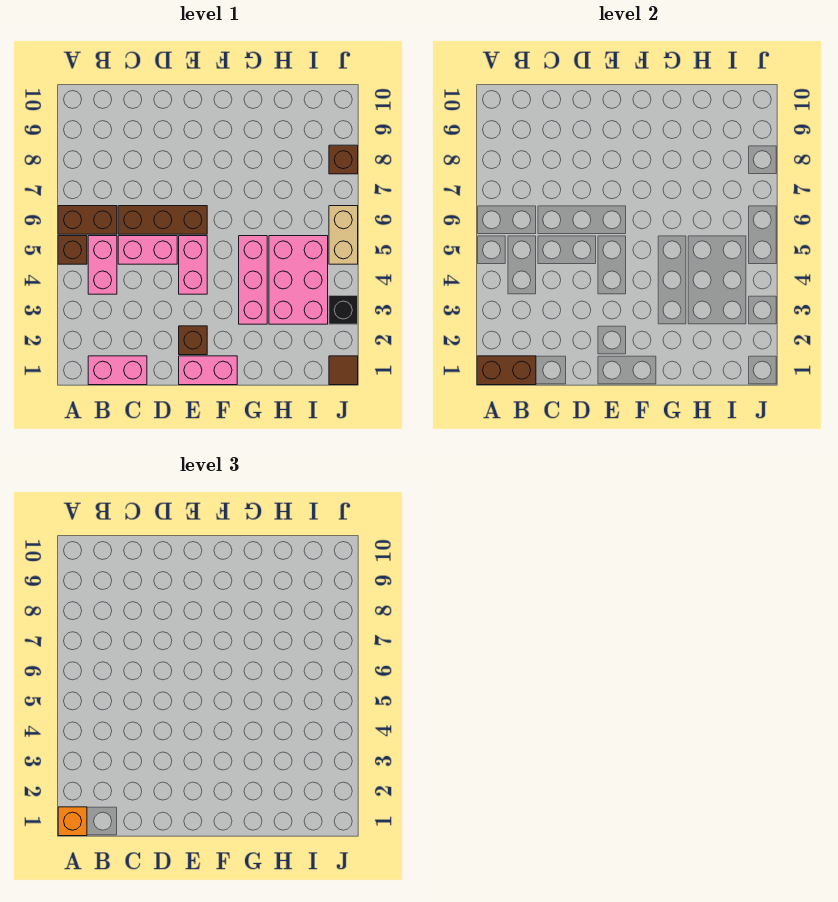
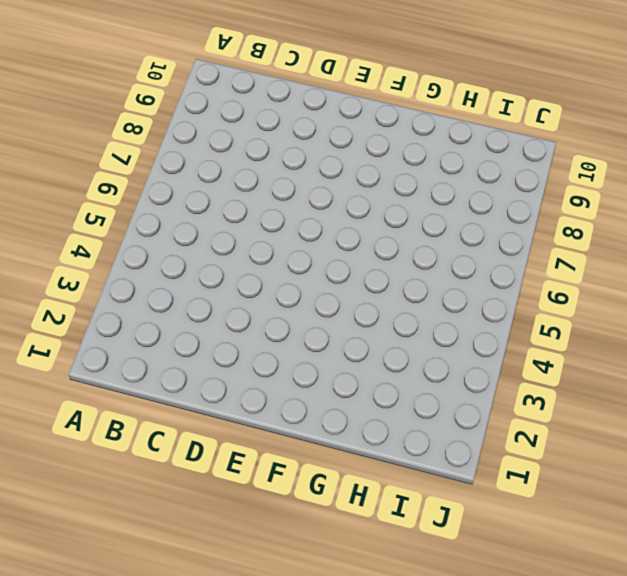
none -> brown 1x1 brick [58,236,87,264]
none -> brown 1x2 brick [58,206,117,234]
none -> pink 1x2 brick [88,356,147,385]

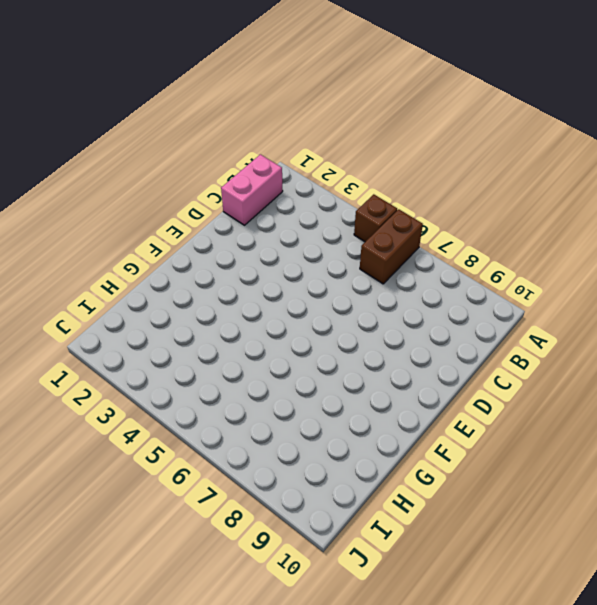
none -> pink 1x2 brick [88,236,117,294]
none -> pink 1x2 brick [118,236,177,264]
none -> brown 1x3 brick [118,206,207,234]

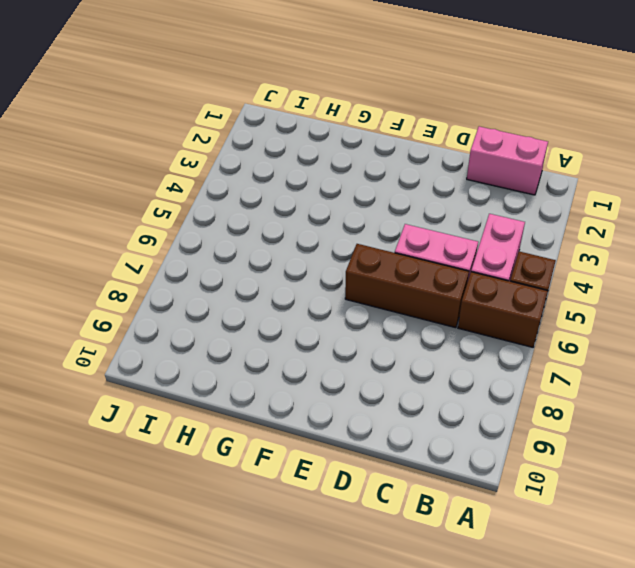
none -> pink 1x2 brick [179,356,237,385]
none -> brown 1x1 brick [179,326,207,355]
none -> pink 1x2 brick [179,236,207,294]

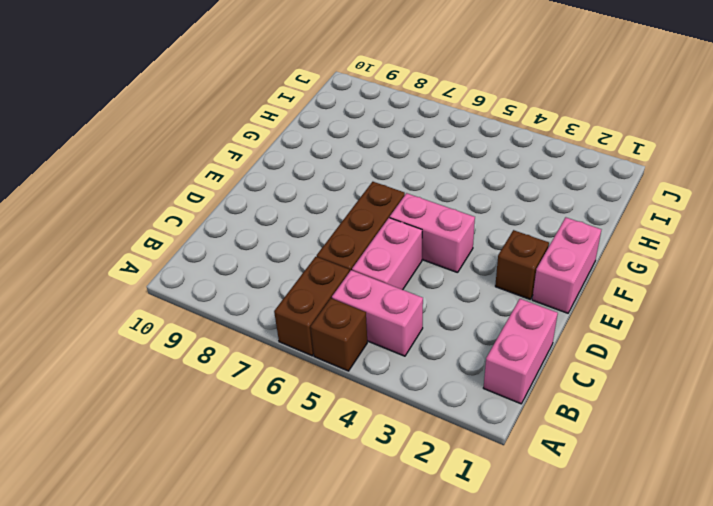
none -> pink 1x3 brick [239,236,267,324]
none -> pink 2x3 brick [269,236,328,324]
none -> brown 1x1 tile [329,356,358,385]

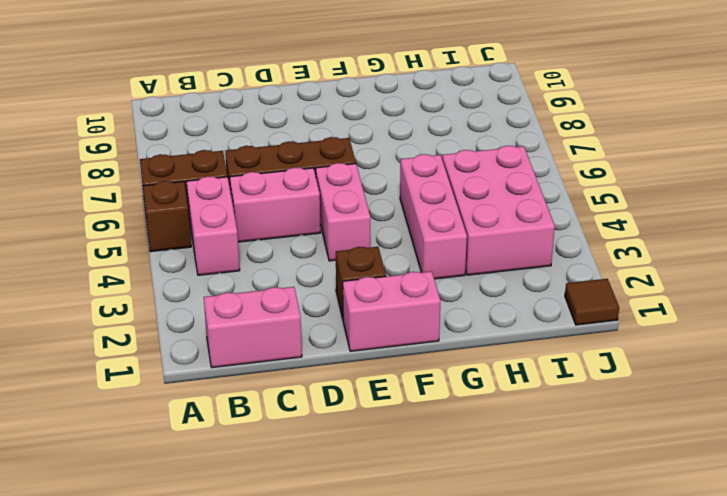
none -> black 1x1 brick [329,296,358,324]
none -> tan 1x2 brick [329,206,358,264]
none -> brown 1x1 brick [329,145,358,174]

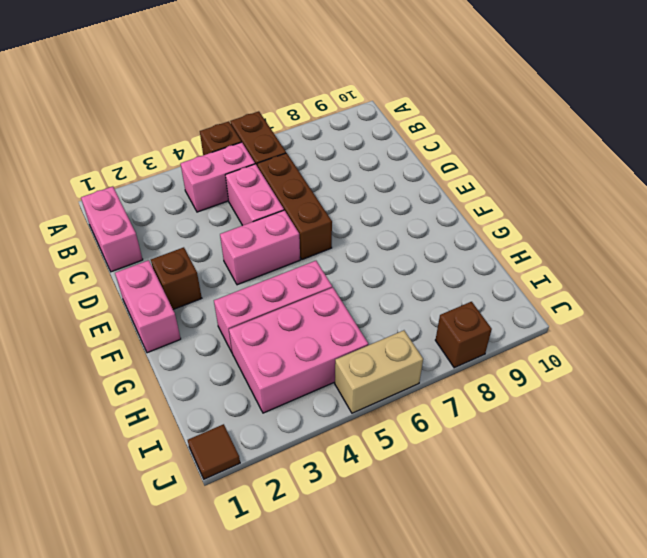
none -> black 1x1 brick [329,296,358,324]
none -> brown 1x2 brick [477,356,536,385]
none -> orange 1x1 brick [58,807,87,836]

